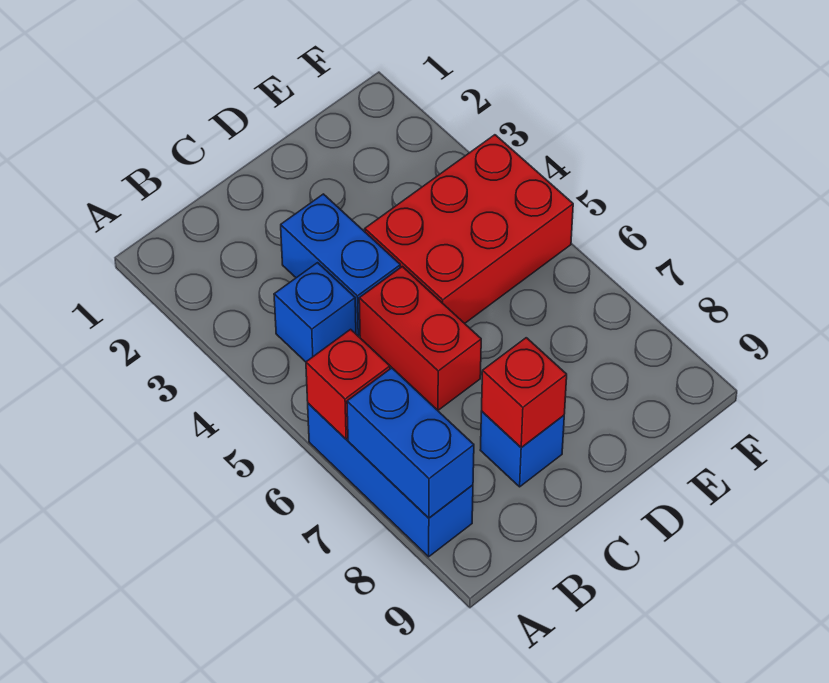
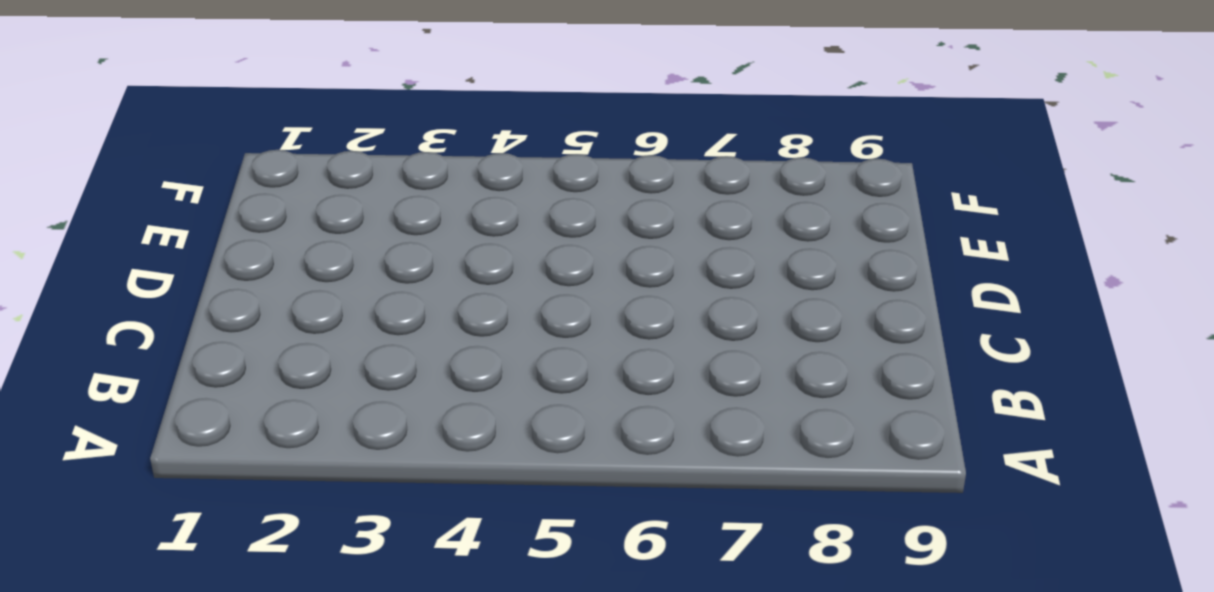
none -> blue 1x3 brick [308,403,473,557]
none -> blue 1x1 brick [274,263,356,362]

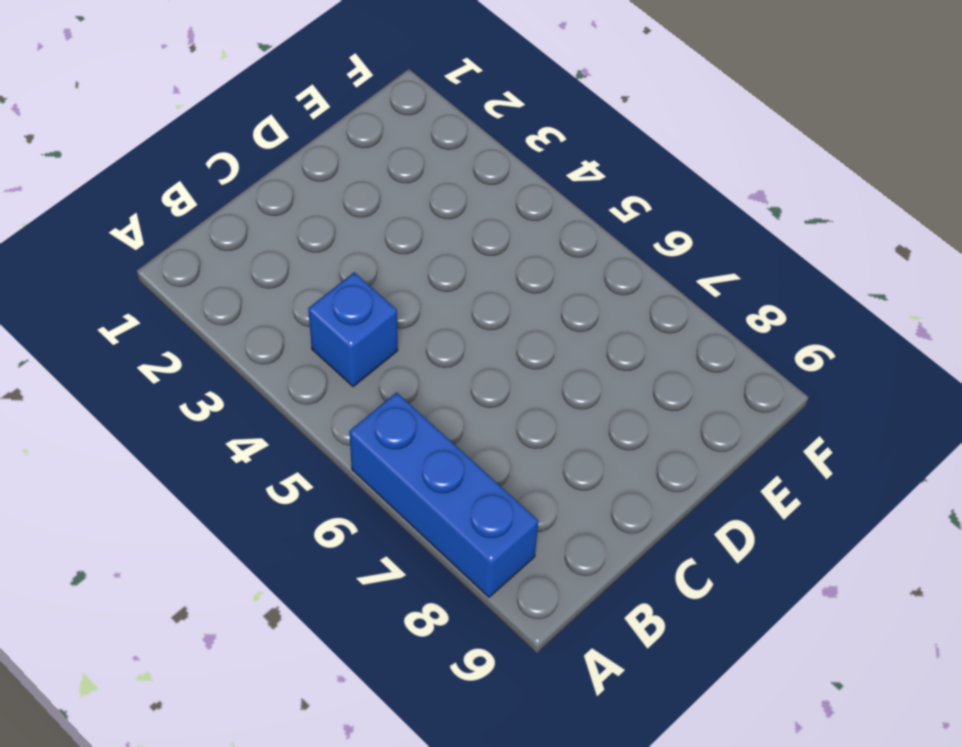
none -> blue 1x2 brick [281,194,400,336]
none -> red 1x2 brick [359,267,481,410]

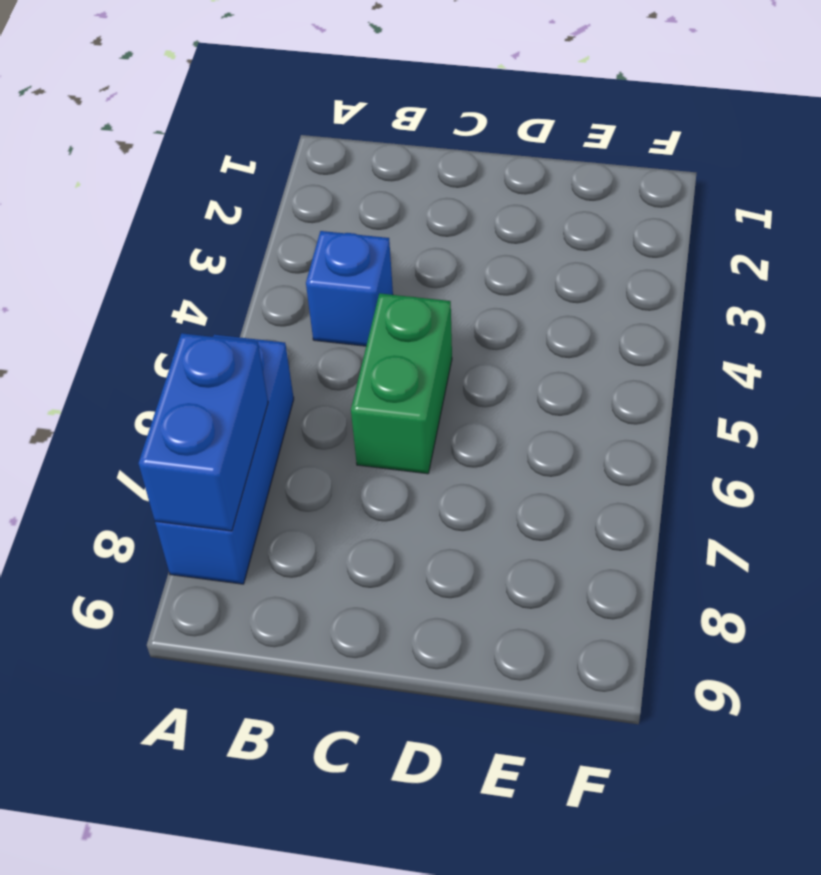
green 1x2 brick [351,293,452,474] -> red 1x2 brick [359,267,481,410]
none -> blue 1x2 brick [281,194,400,336]
none -> blue 1x1 brick [480,412,564,487]

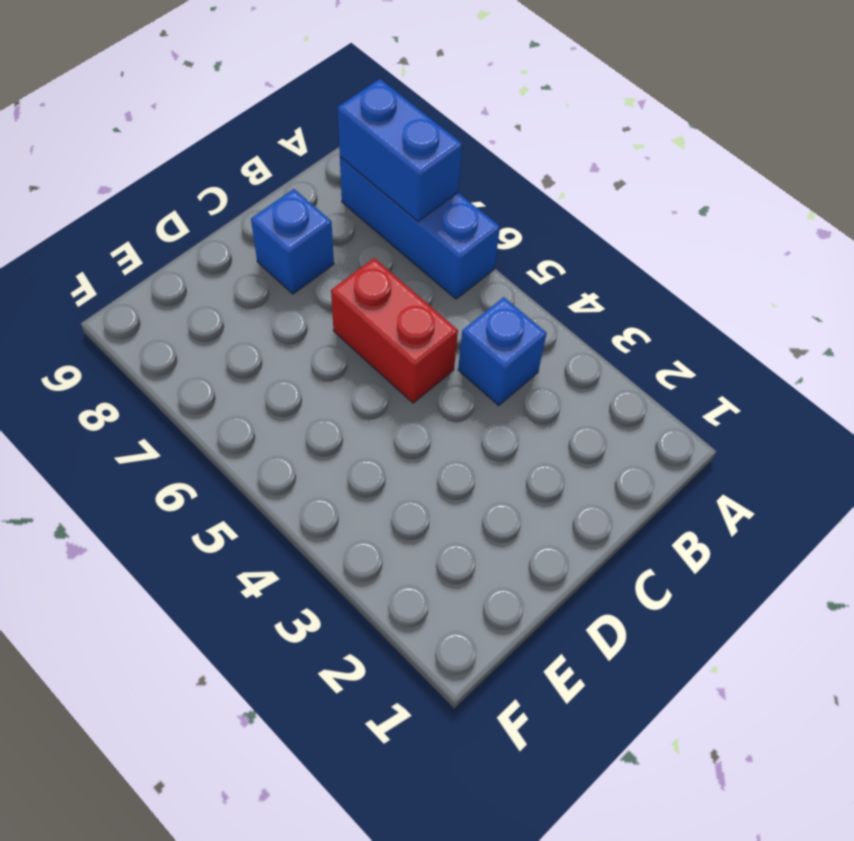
none -> blue 1x2 brick [281,194,400,336]
none -> red 2x3 brick [365,135,573,323]

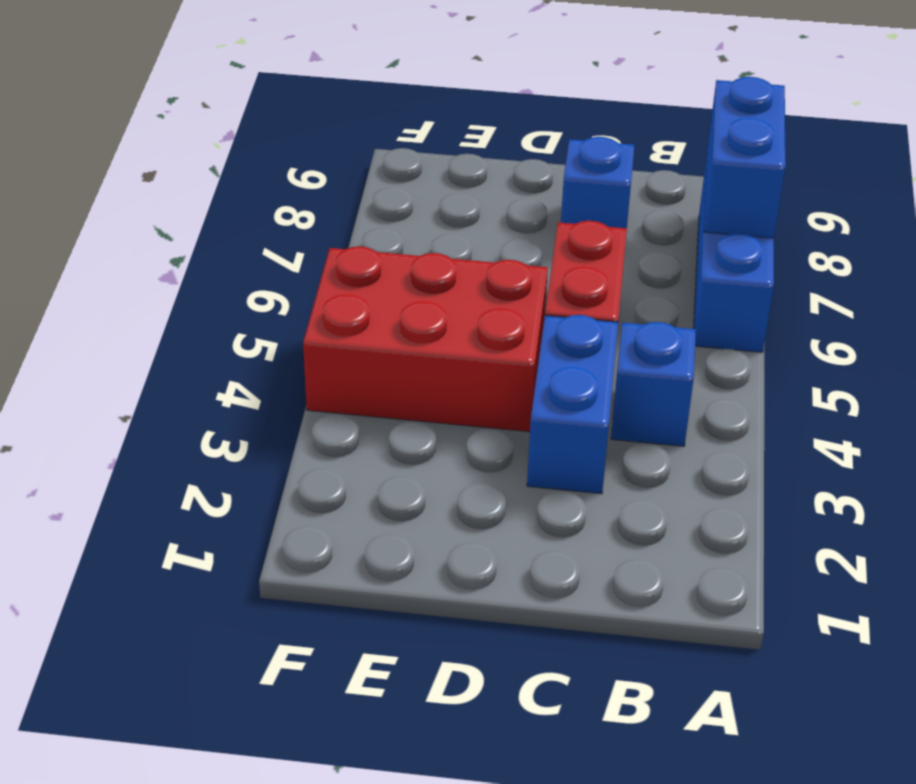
none -> red 1x1 brick [306,329,390,439]
none -> red 1x1 brick [482,338,567,448]

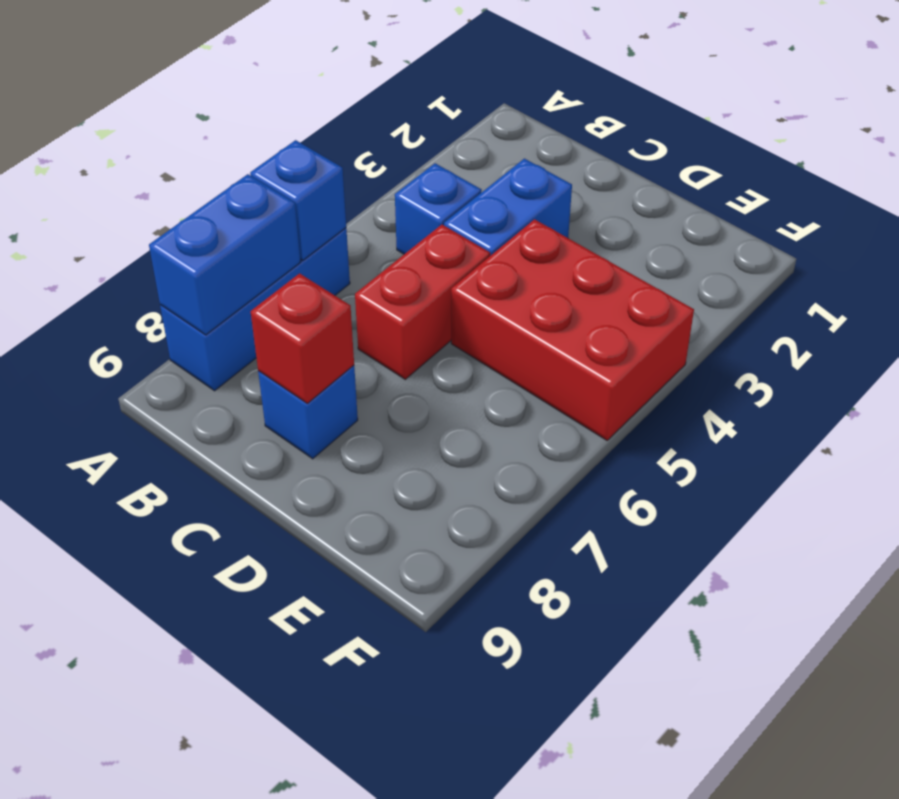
blue 1x1 brick [250,140,346,260] -> red 1x1 brick [306,329,390,439]

